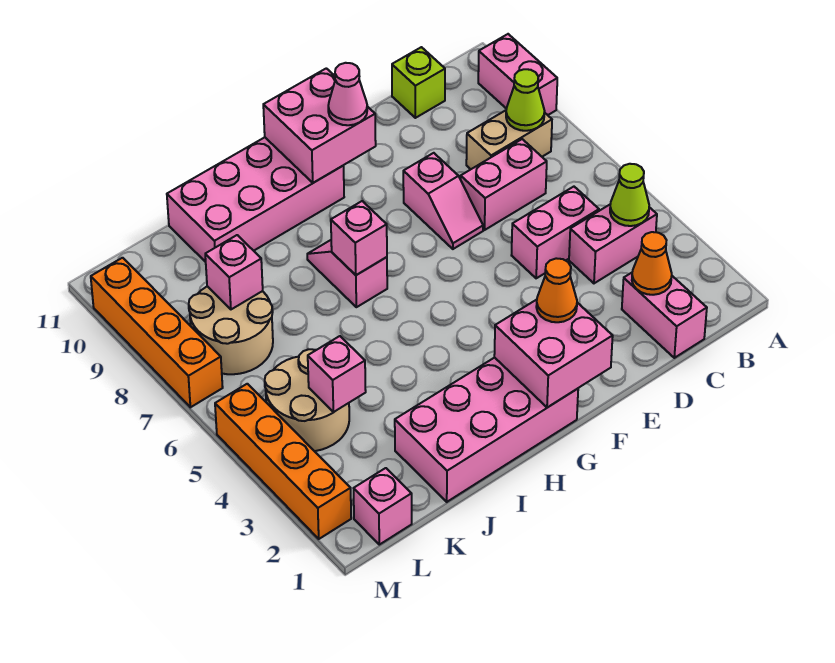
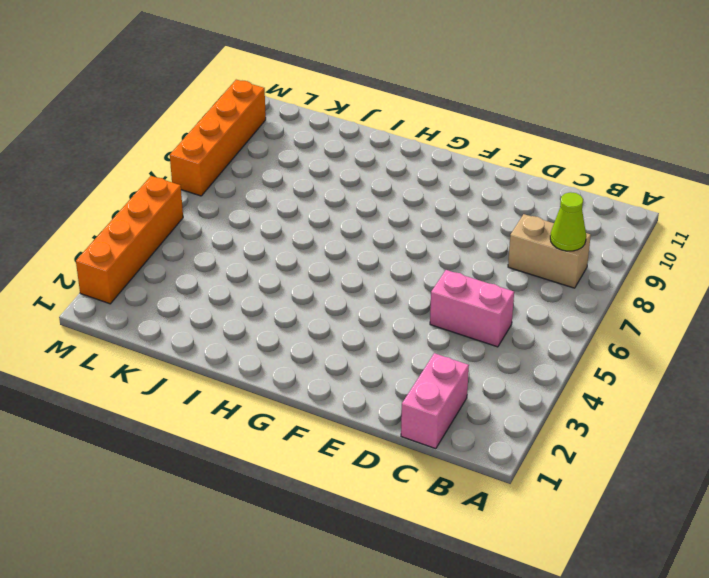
none -> pink 1x2 brick [478,34,557,115]
none -> pink 1x2 brick [569,205,657,283]
none -> pink 1x2 brick [461,139,547,230]

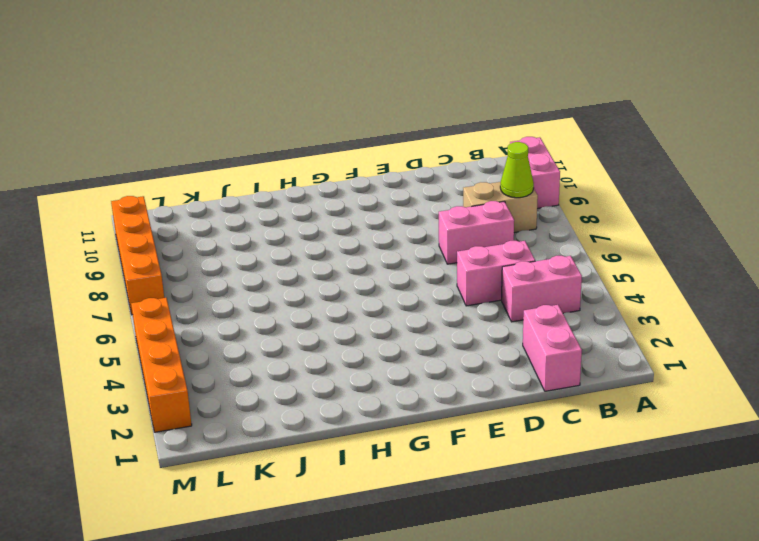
none -> lime 1x1 brick [392,47,445,118]
none -> pink 1x2 slope [403,153,483,249]
none -> pink 2x4 brick [395,358,578,502]

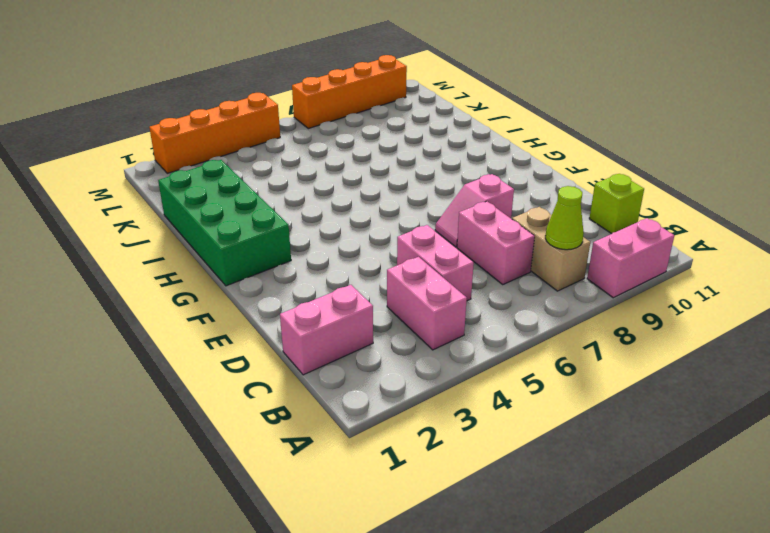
green 2x4 brick [158,160,291,286] -> pink 2x4 brick [395,358,578,502]
none -> pink 2x4 brick [167,137,344,262]
none -> pink 1x2 slope [307,240,387,307]
none -> tan 2x2 round brick [265,349,349,451]

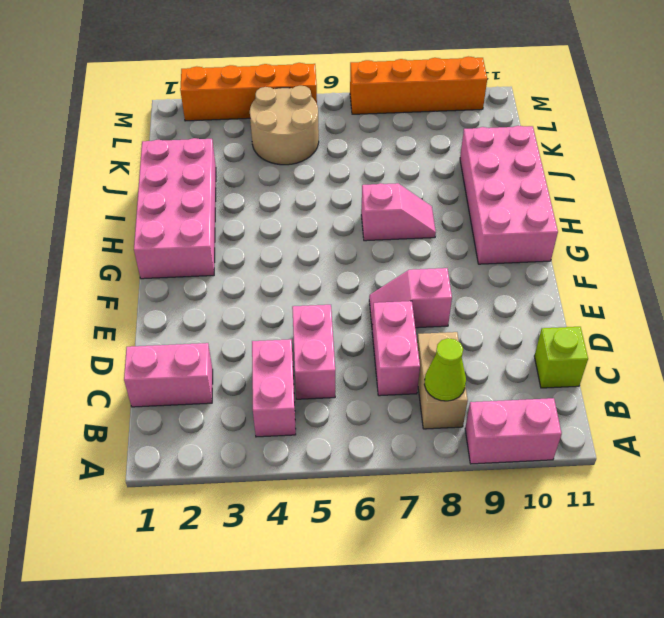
none -> tan 2x2 round brick [189,286,273,374]
none -> pink 1x1 brick [354,468,412,545]
none -> lime 1x1 cone [610,164,649,226]

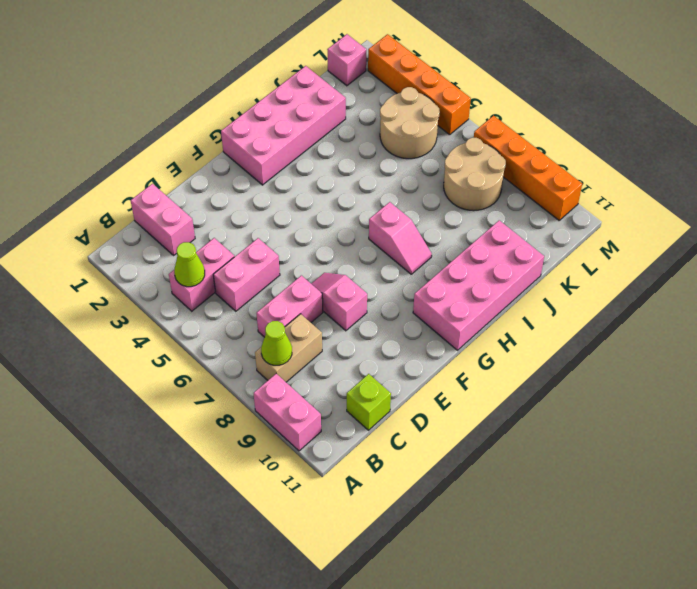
none -> orange 1x1 cone [632,232,672,295]
none -> pink 2x2 brick [494,300,613,408]
none -> pink 2x2 brick [263,68,376,183]

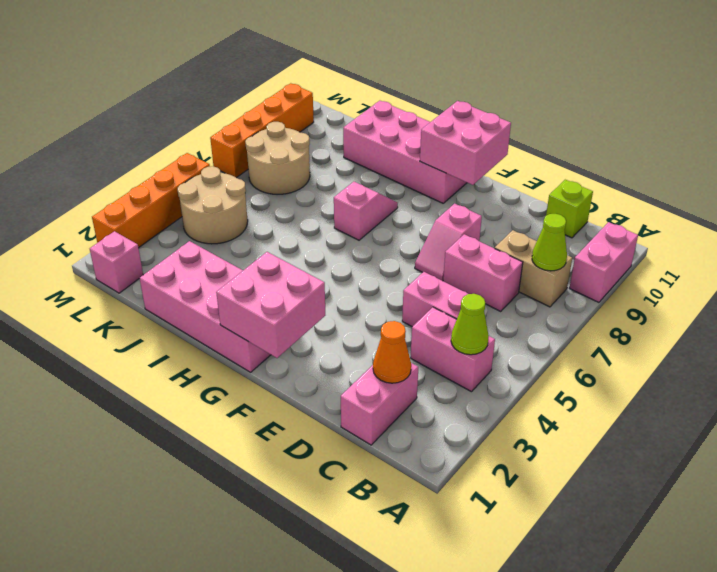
none -> pink 1x1 brick [331,201,387,275]
none -> pink 1x1 brick [308,336,366,412]
none -> pink 1x1 brick [205,235,263,309]

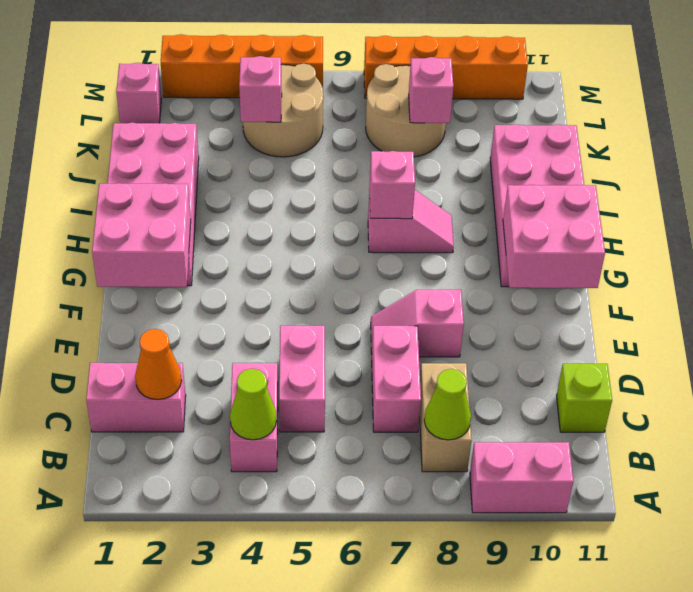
none -> orange 1x1 cone [536,258,577,322]
none -> pink 1x1 cone [328,63,367,125]

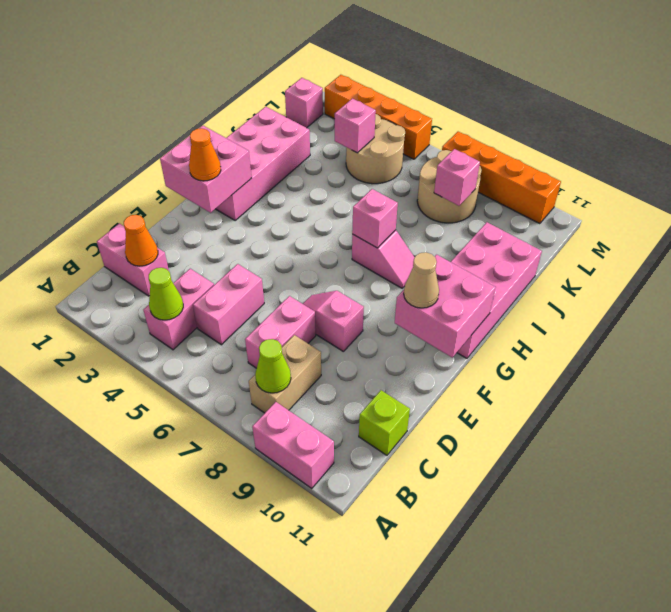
tan 1x1 cone [404,252,439,308] -> pink 1x1 cone [328,63,367,125]

